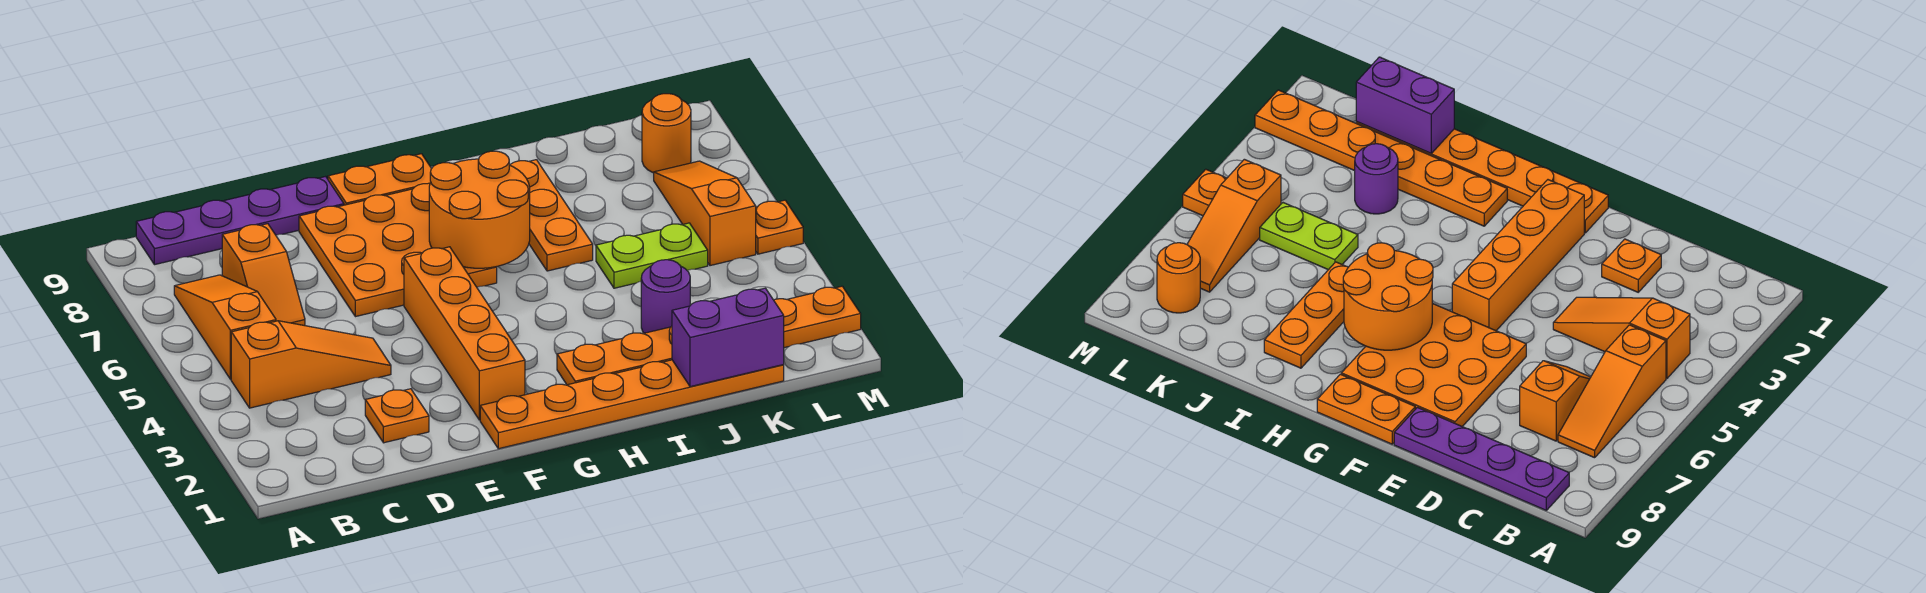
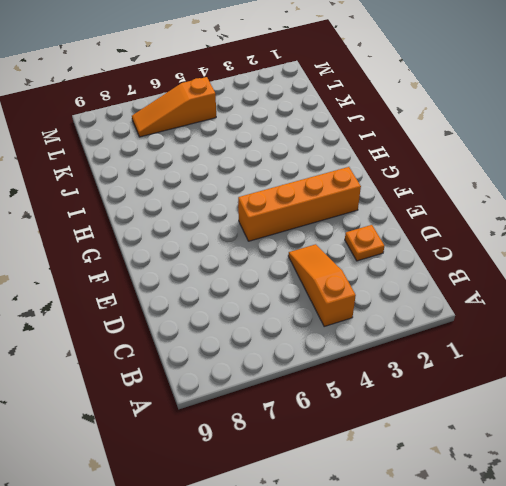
none -> orange 1x3 slope [174,275,276,379]
none -> purple 1x4 plate [136,176,344,265]
none -> orange 1x2 slope [222,224,305,326]

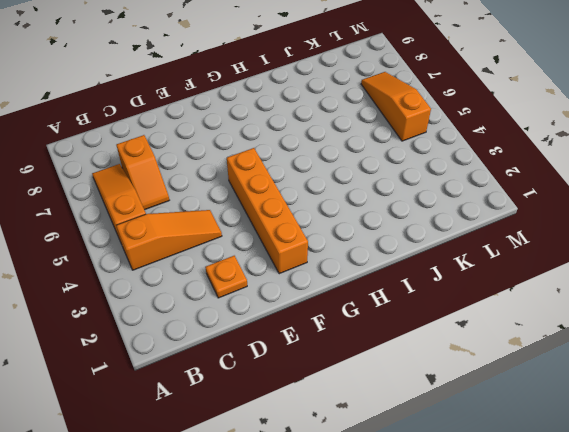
none -> purple 1x4 plate [136,176,344,265]
none -> orange 3x3 plate [299,183,497,317]
none -> orange 1x6 plate [480,360,784,449]

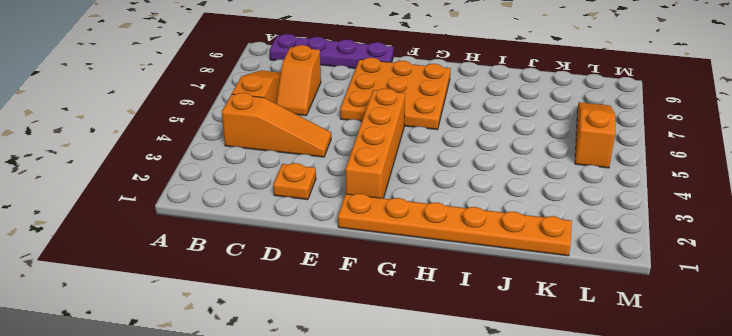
none -> orange 1x2 plate [328,154,432,205]
none -> orange 1x6 plate [557,286,861,385]
none -> orange 1x3 plate [510,160,593,271]

